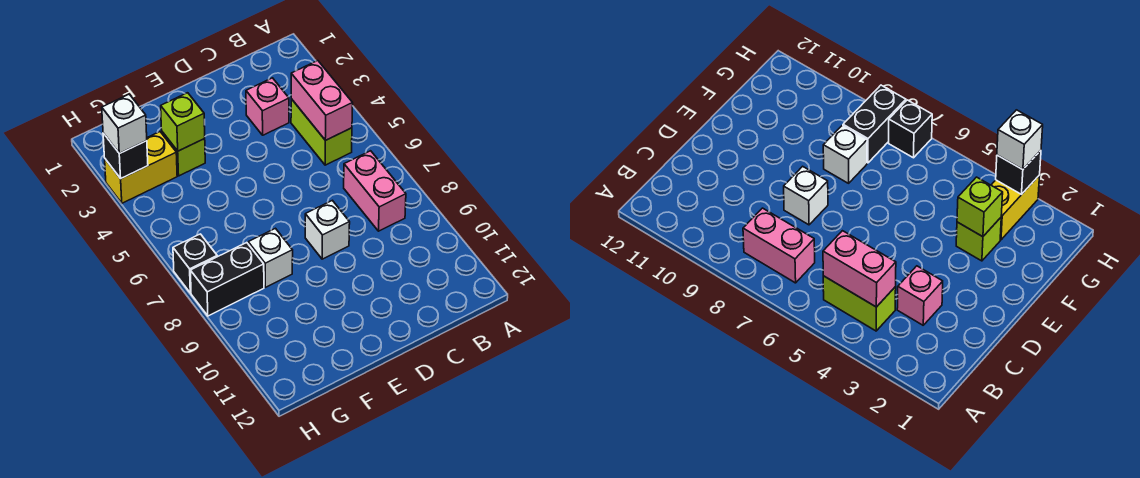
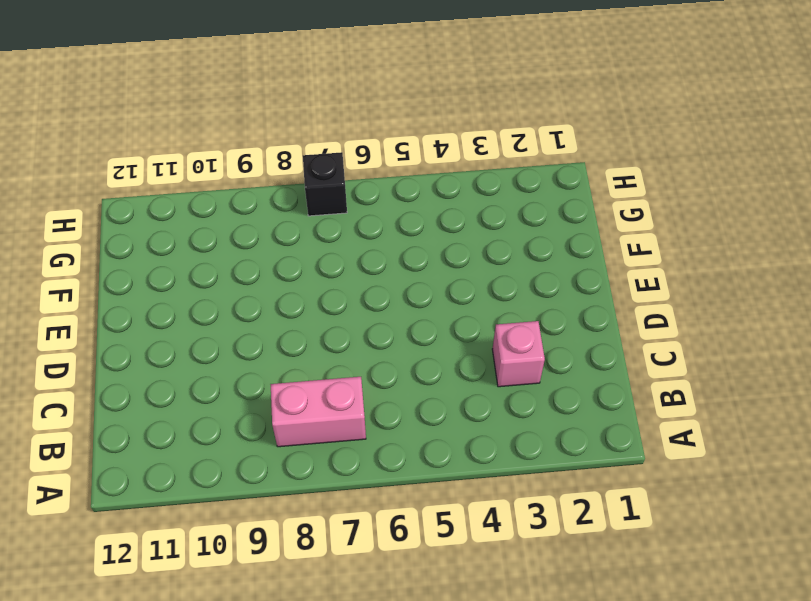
none -> lime 1x2 brick [291,99,352,165]
none -> white 1x1 brick [305,200,350,259]
none -> lime 1x1 brick [162,132,205,176]

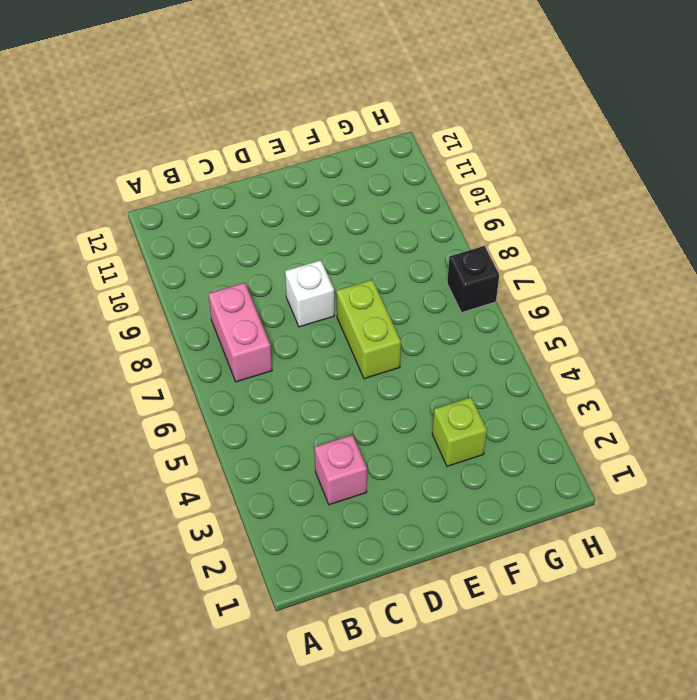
lime 1x2 brick [337,280,401,379] -> lime 1x2 brick moved to [291,99,352,165]
none -> white 1x1 brick [248,228,293,287]
none -> yellow 1x2 brick [105,132,177,203]
none -> black 1x2 brick [190,243,264,316]

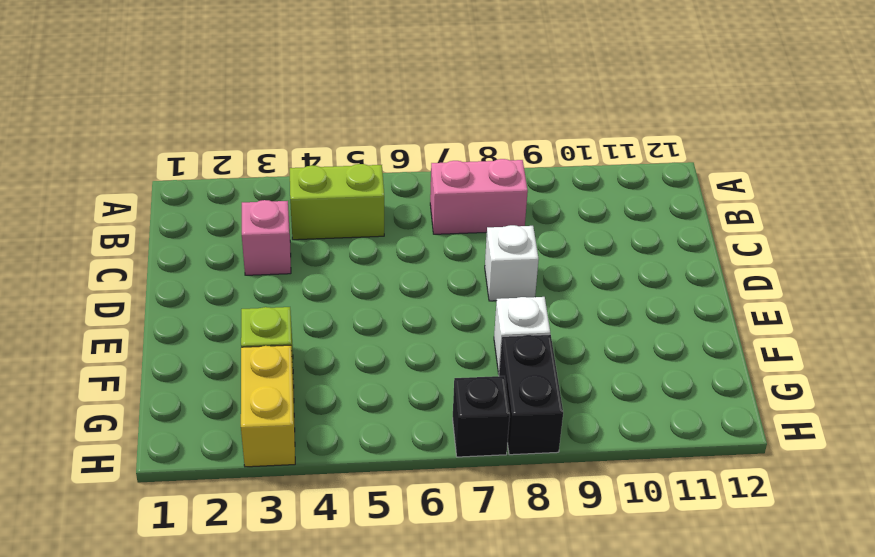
none -> pink 1x2 brick [291,61,353,140]
none -> lime 1x1 brick [161,93,205,151]
none -> black 1x1 brick [103,133,148,179]

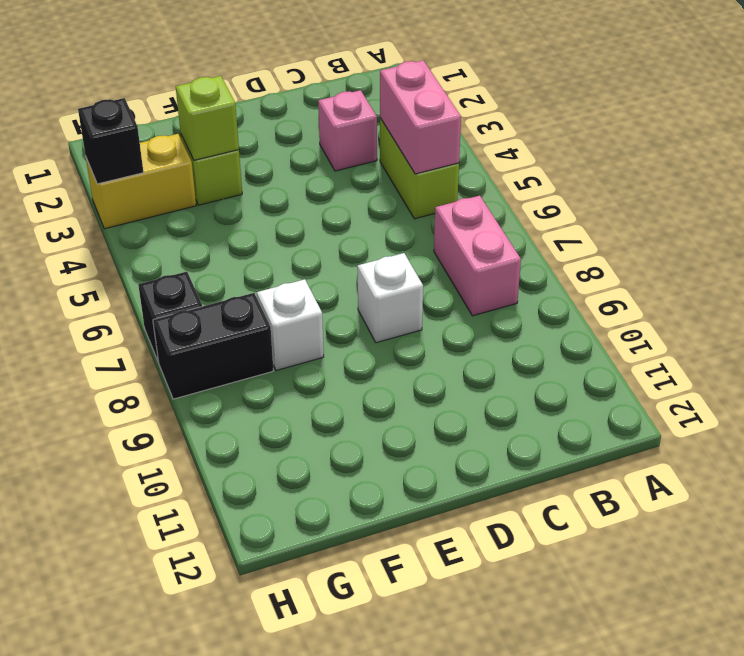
none -> white 1x1 brick [102,94,147,153]

